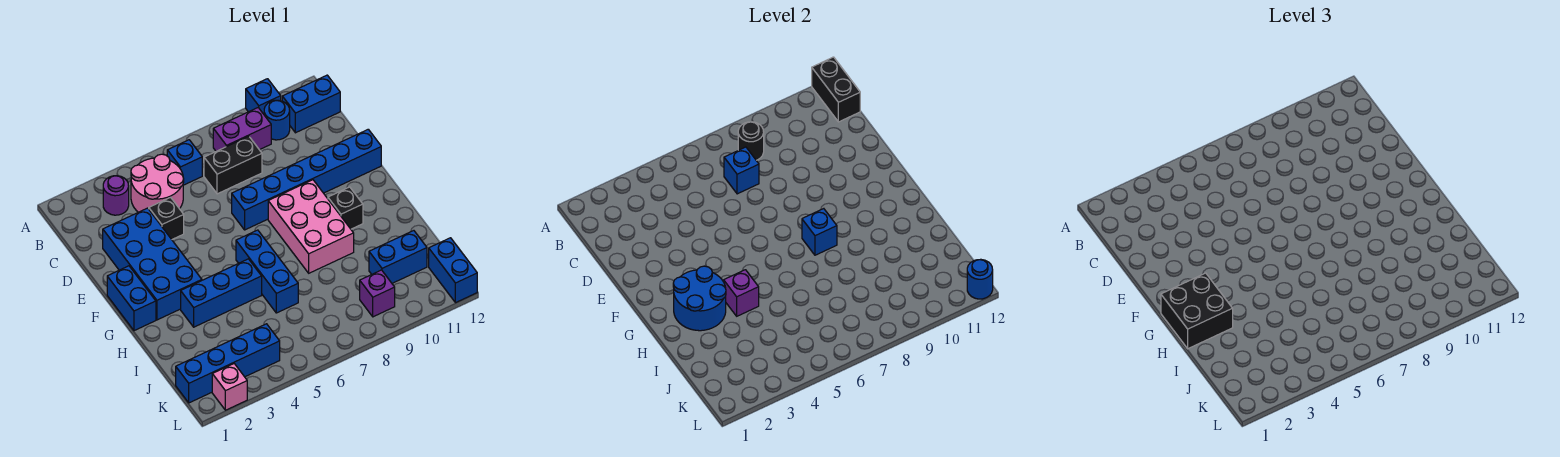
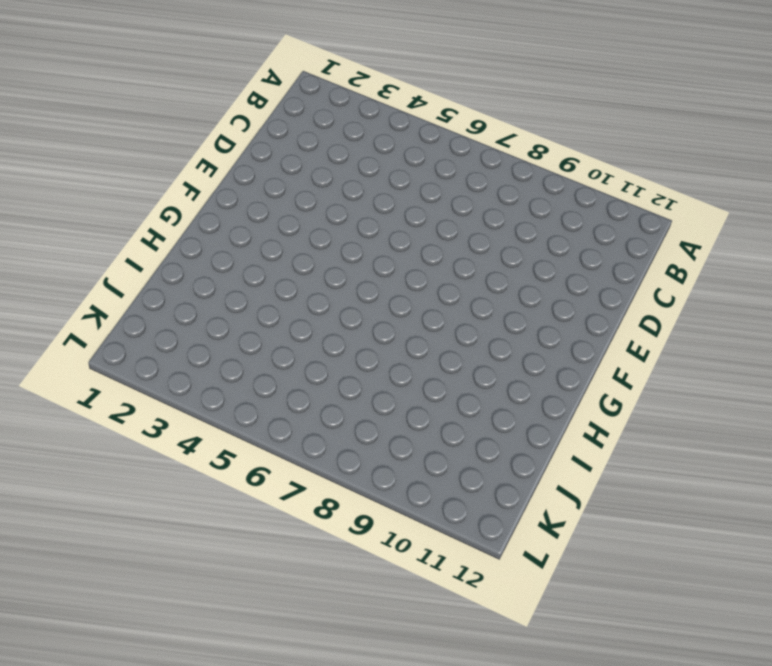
none -> blue 1x1 brick [246,79,281,114]
none -> purple 1x1 round brick [103,176,129,215]
none -> pink 2x2 round brick [131,154,184,212]

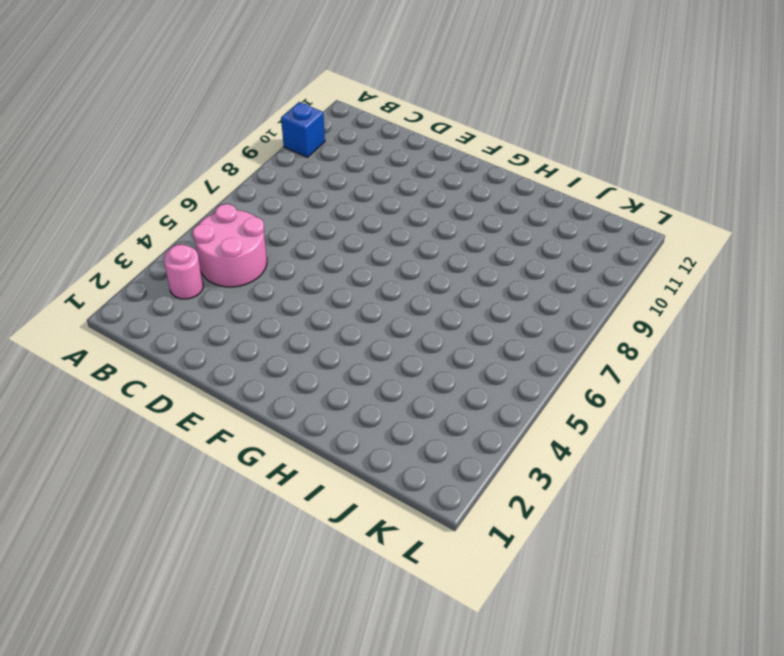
pink 1x1 round brick [164,244,203,299] -> purple 1x1 round brick [103,176,129,215]
none -> blue 1x1 brick [167,140,202,185]
none -> purple 1x2 brick [213,108,271,151]
none -> blue 1x1 round brick [264,100,290,140]

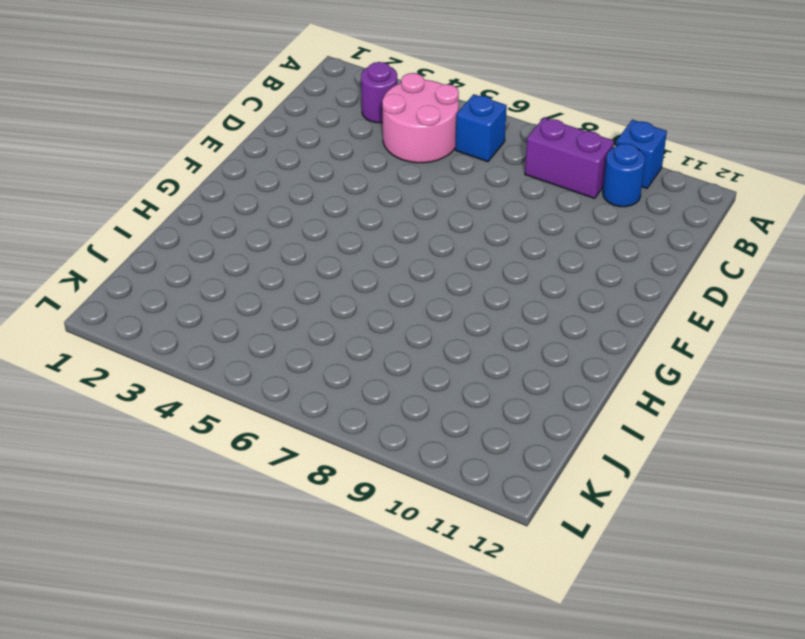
none -> blue 1x2 brick [282,75,340,133]
none -> black 1x2 brick [204,136,262,194]
none -> blue 2x4 brick [103,208,202,320]

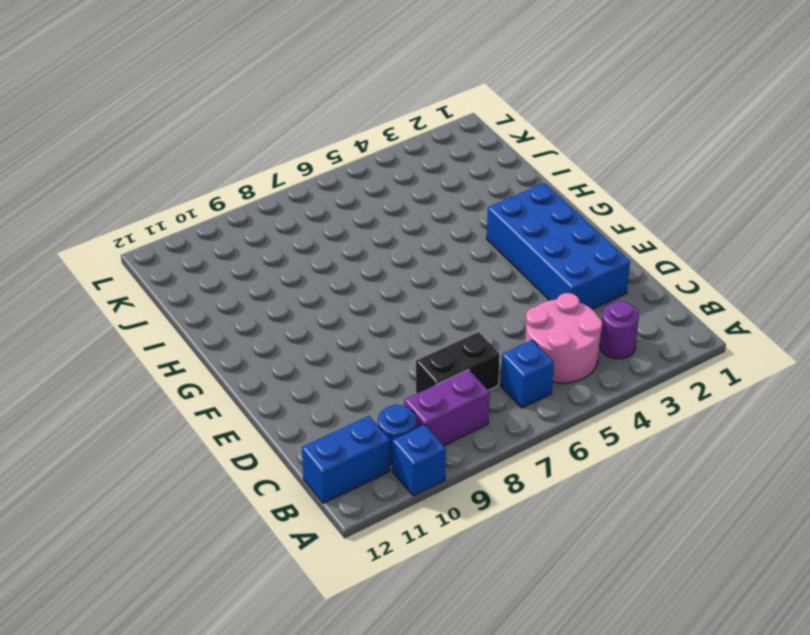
none -> black 1x1 brick [149,197,184,239]
none -> blue 1x6 brick [232,129,381,230]
none -> blue 1x2 brick [107,266,156,331]

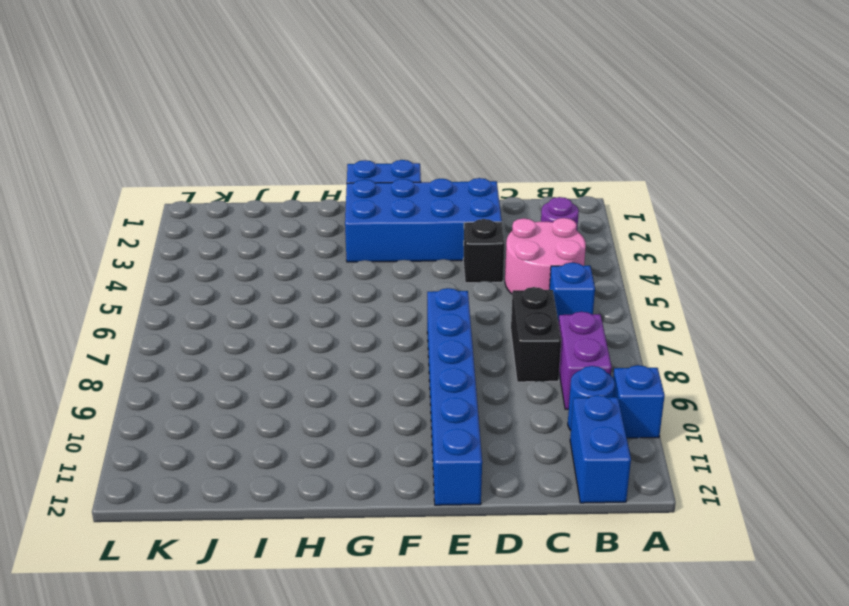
none -> pink 2x3 brick [268,180,354,273]
none -> blue 1x3 brick [236,230,298,313]
none -> black 1x1 brick [328,187,363,229]

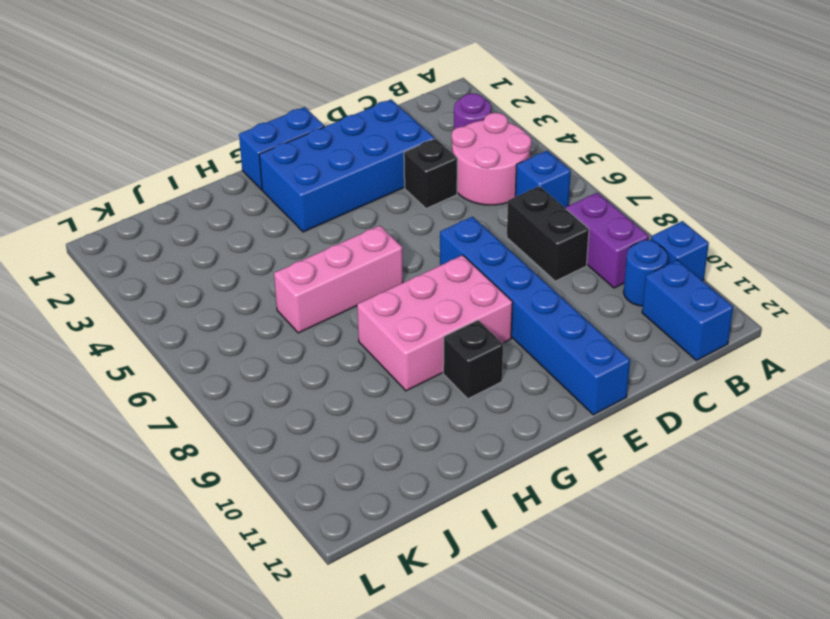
pink 1x3 brick [274,226,403,333] -> blue 1x3 brick [236,230,298,313]
none -> blue 1x3 brick [181,259,262,327]
none -> blue 1x2 brick [369,231,427,283]
none -> blue 1x4 brick [176,324,280,403]

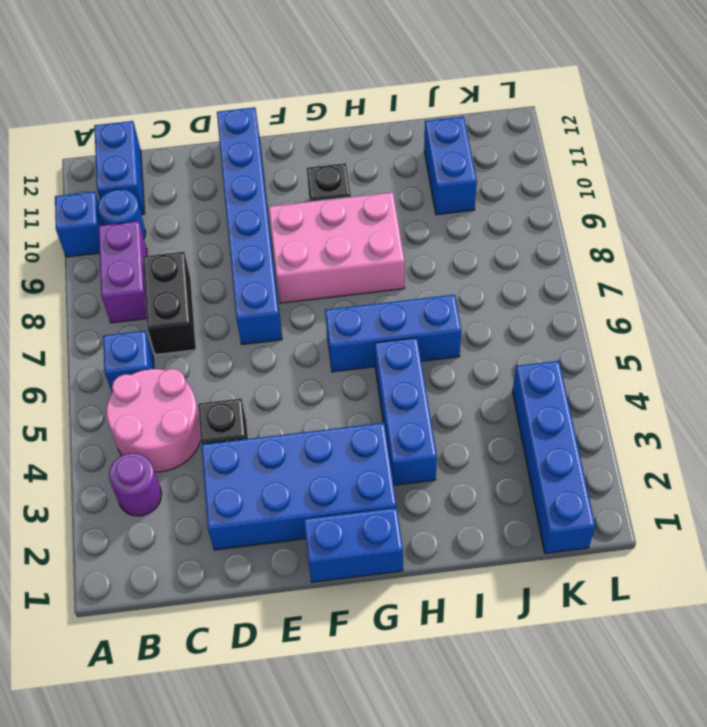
none -> purple 1x1 brick [360,270,395,317]
none -> blue 1x2 brick [429,238,477,303]
none -> pink 1x1 brick [212,364,247,410]

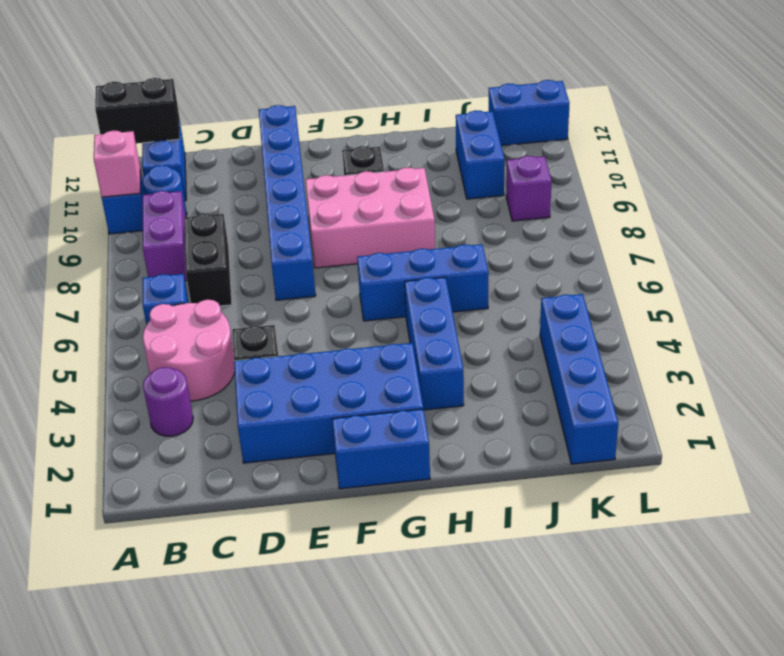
pink 1x1 brick [94,131,140,197] -> pink 1x1 brick moved to [212,364,247,410]
none -> black 1x1 round brick [738,122,764,160]
none -> blue 1x1 brick [724,147,759,194]
none -> blue 2x2 round brick [673,266,726,331]

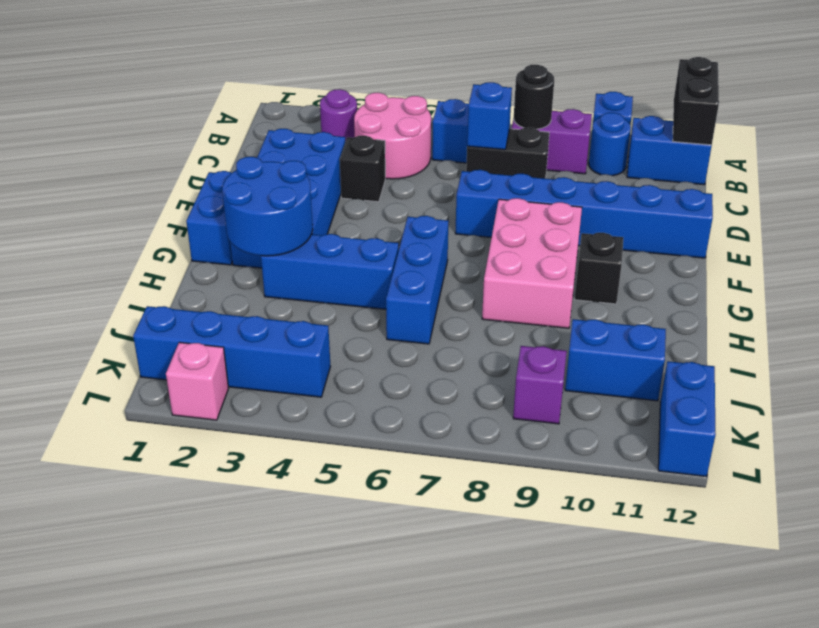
none -> blue 1x1 brick [802,209,837,255]
none -> purple 1x1 brick [724,270,759,316]
none -> blue 1x1 round brick [967,260,993,299]

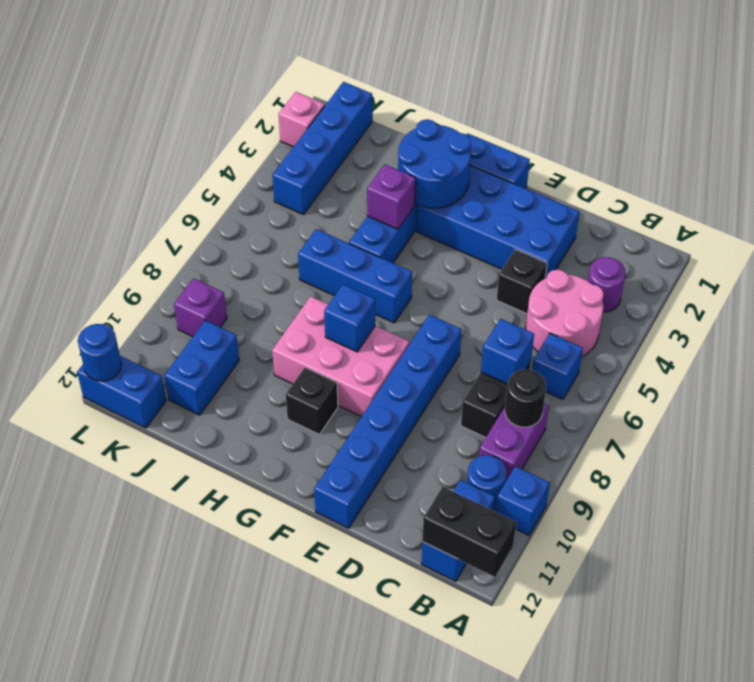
none -> black 2x2 brick [1161,273,1233,349]

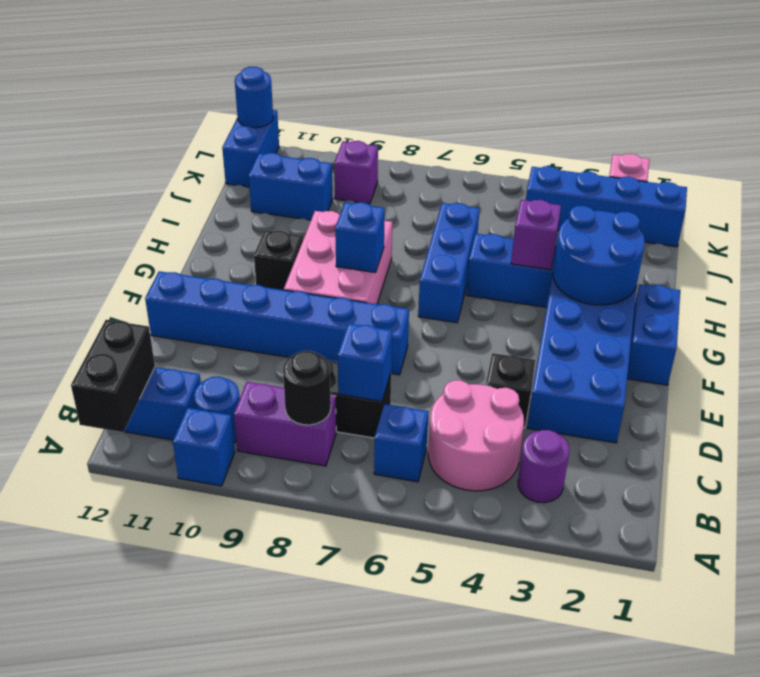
none -> black 2x2 brick [1161,273,1233,349]

